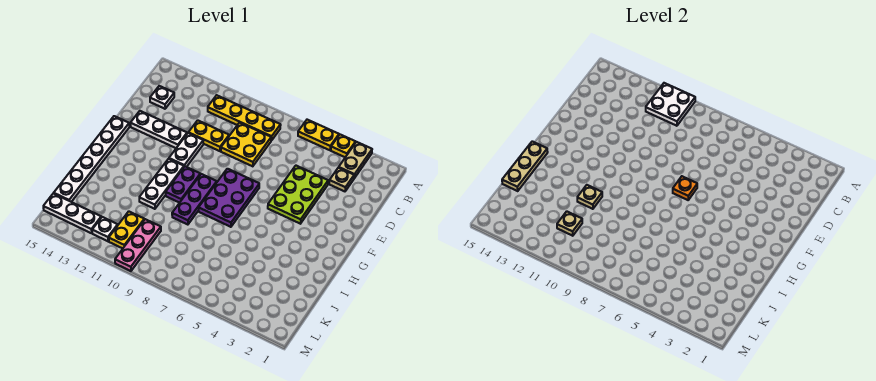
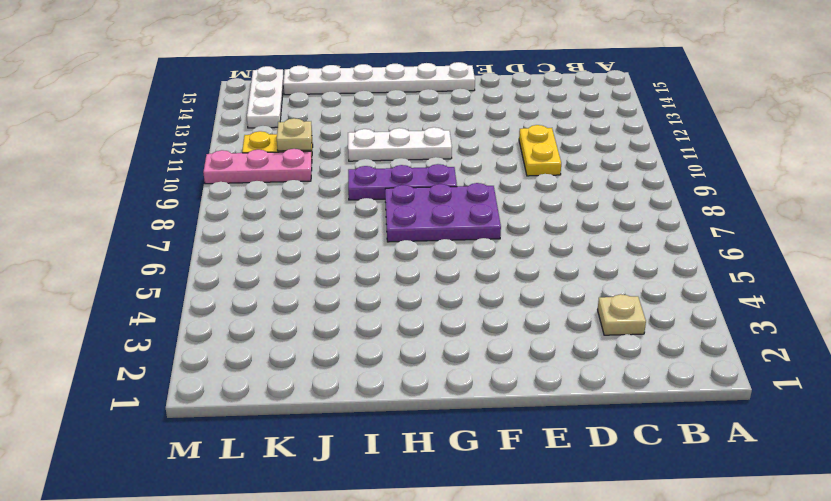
none -> tan 1x2 plate [339,142,372,178]
none -> yellow 1x1 plate [331,135,356,157]
none -> yellow 1x2 plate [298,120,339,150]

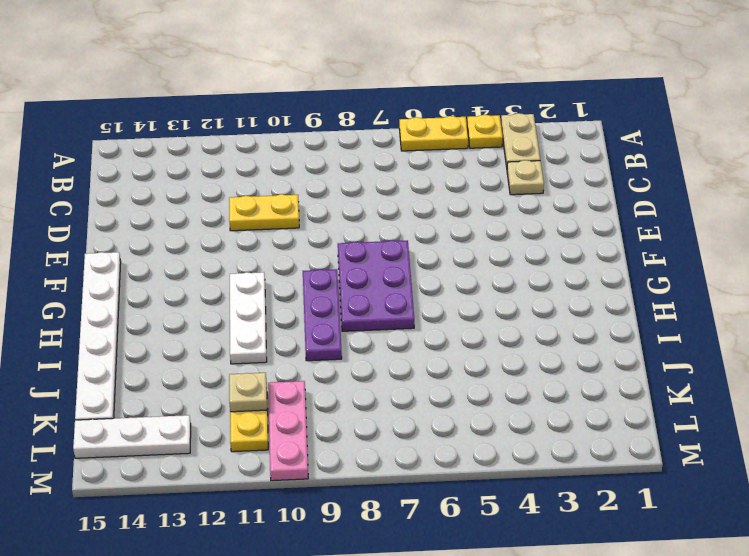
none -> yellow 1x4 plate [208,95,281,141]
none -> yellow 2x2 plate [221,123,271,166]
none -> white 1x1 plate [150,86,174,109]

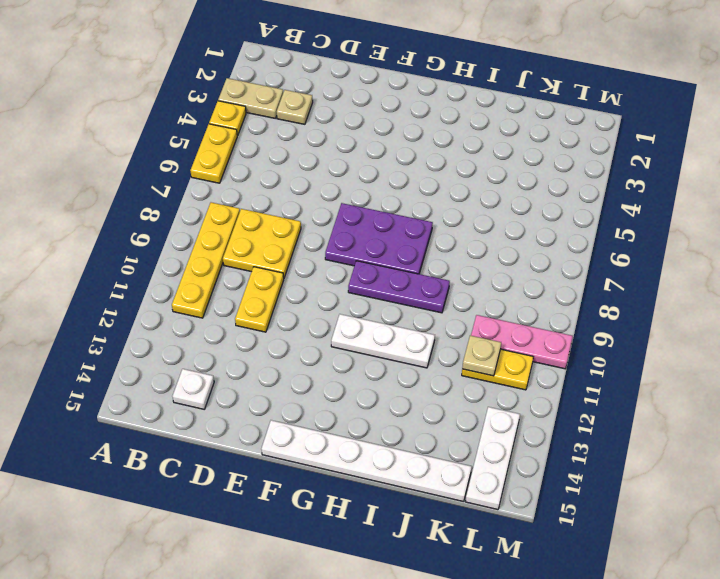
none -> lime 2x3 plate [268,166,328,224]
none -> white 1x2 plate [169,133,203,167]
none -> white 1x3 plate [130,111,187,148]

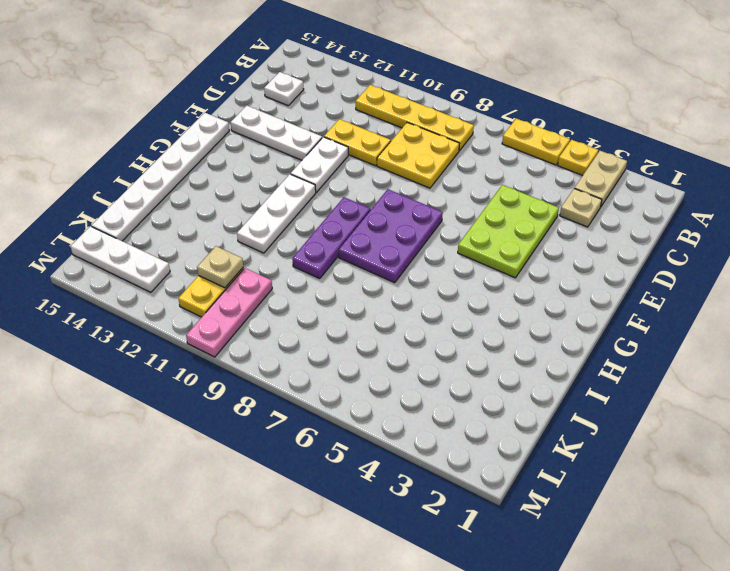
none -> purple 1x2 plate [166,167,200,203]
none -> white 1x1 plate [92,217,118,241]
none -> white 2x2 plate [646,83,695,126]

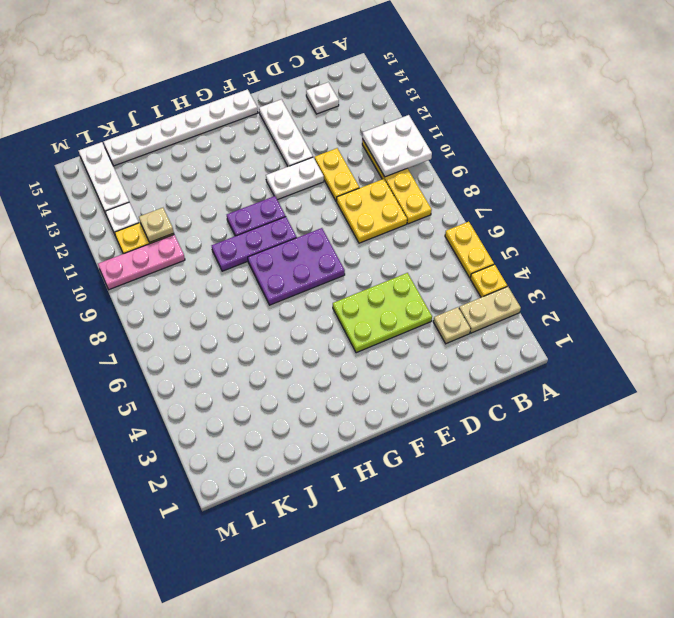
none -> white 1x3 plate [139,159,184,209]
none -> orange 1x1 plate [673,176,697,200]
none -> tan 1x3 plate [502,141,548,191]

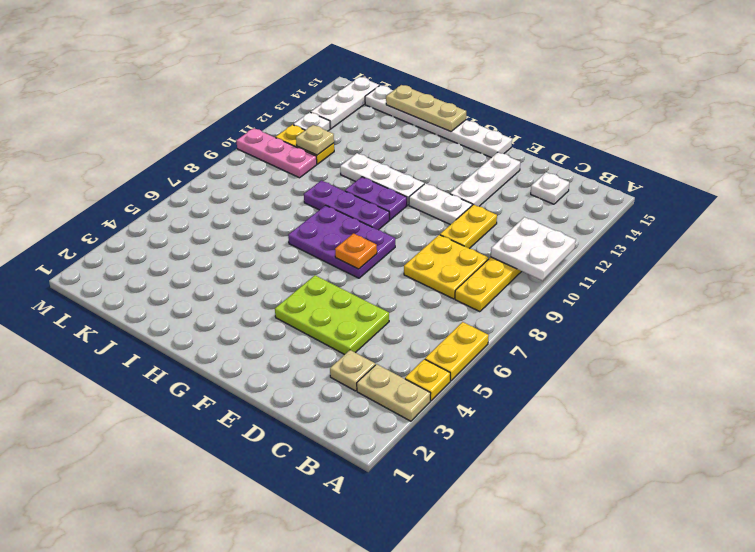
none -> tan 1x1 plate [577,185,602,209]

